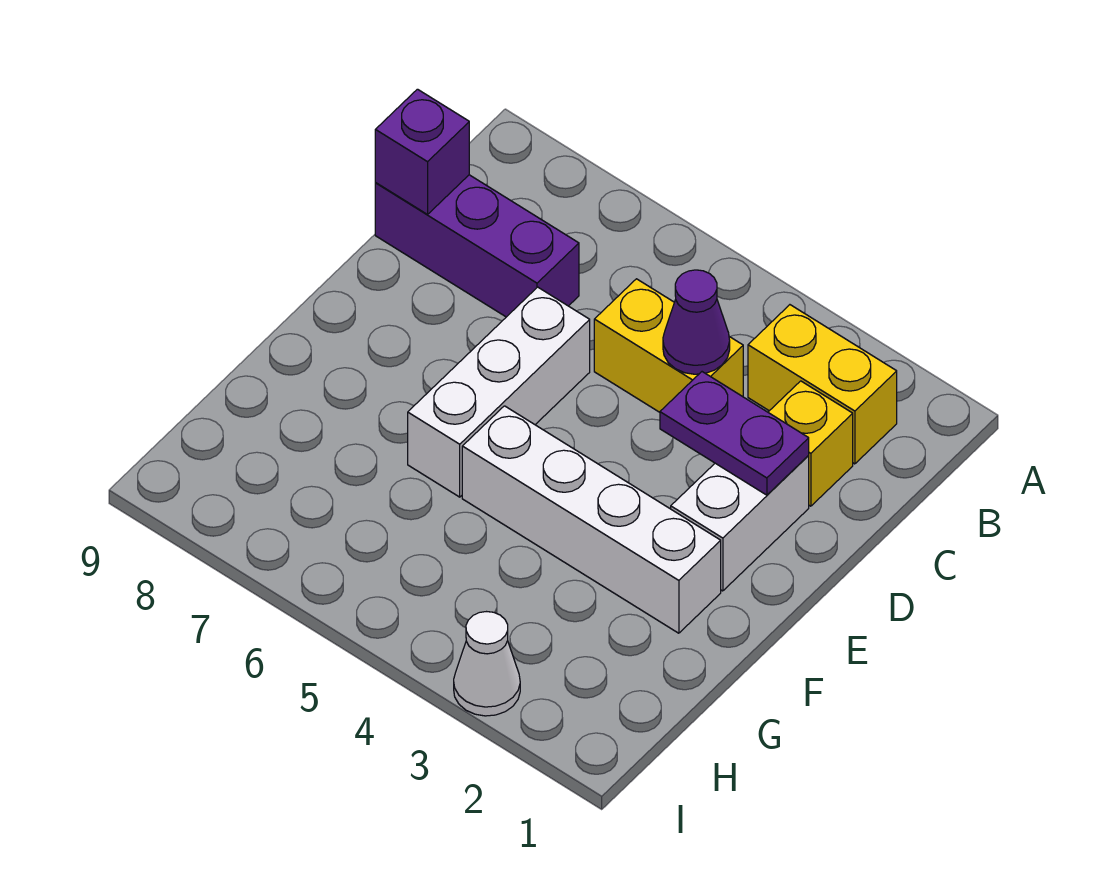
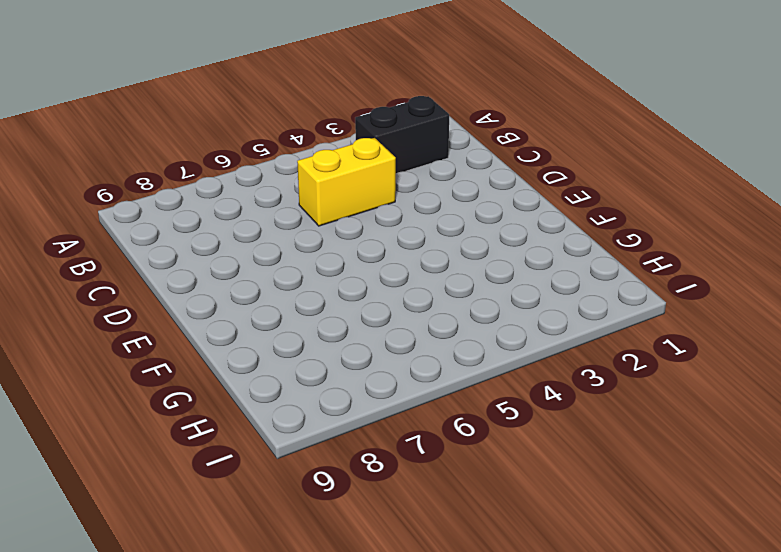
black 1x2 brick [355,96,449,173] -> yellow 1x2 brick [748,305,897,464]
none -> yellow 1x1 brick [768,381,853,506]
none -> purple 1x3 brick [375,175,579,317]

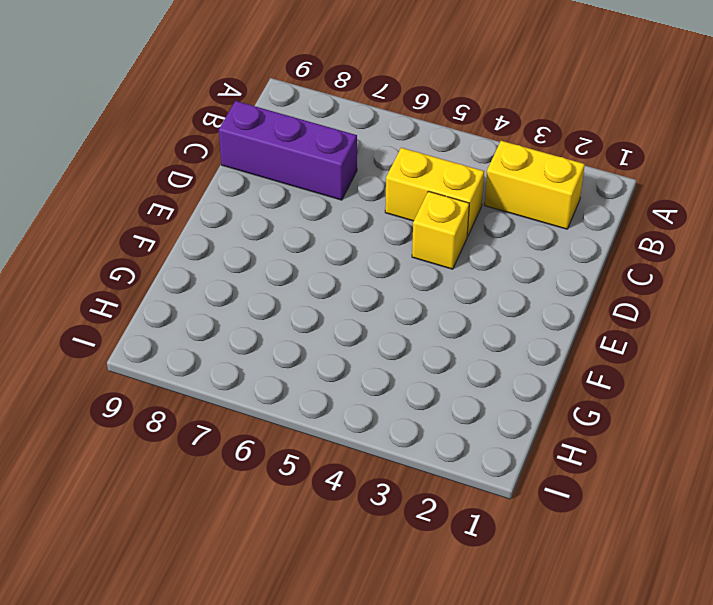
yellow 1x1 brick [412,191,469,269] -> yellow 1x1 brick moved to [768,381,853,506]
none -> white 1x2 brick [671,456,809,591]
none -> white 1x3 brick [408,287,590,497]

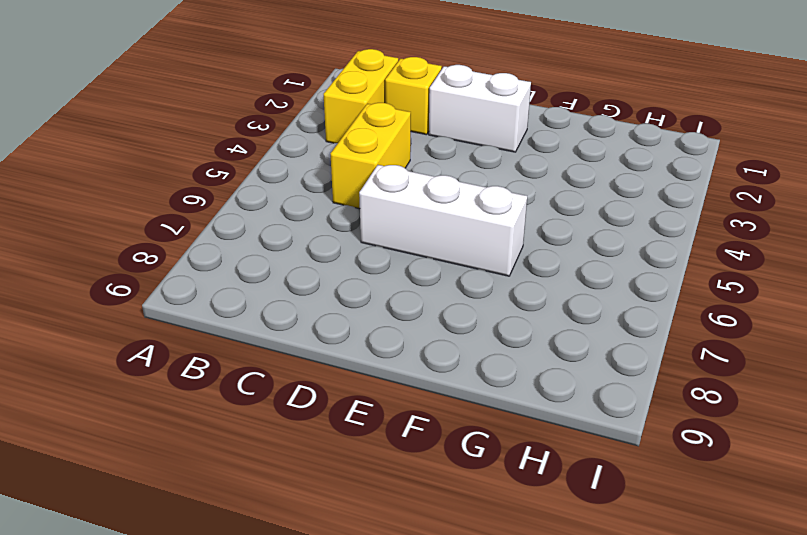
none -> purple 1x3 brick [375,175,579,317]
none -> white 1x4 brick [462,406,721,633]

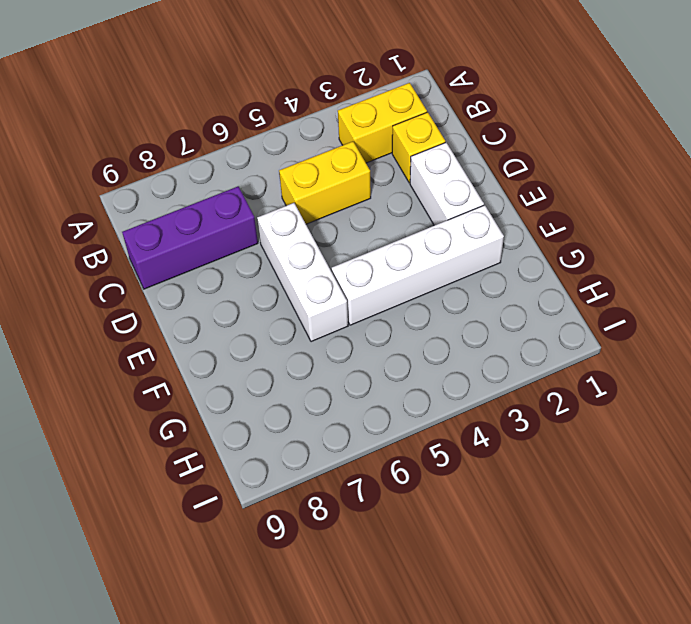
none -> white 1x1 cone [454,612,520,716]
none -> purple 1x1 cone [663,270,730,374]

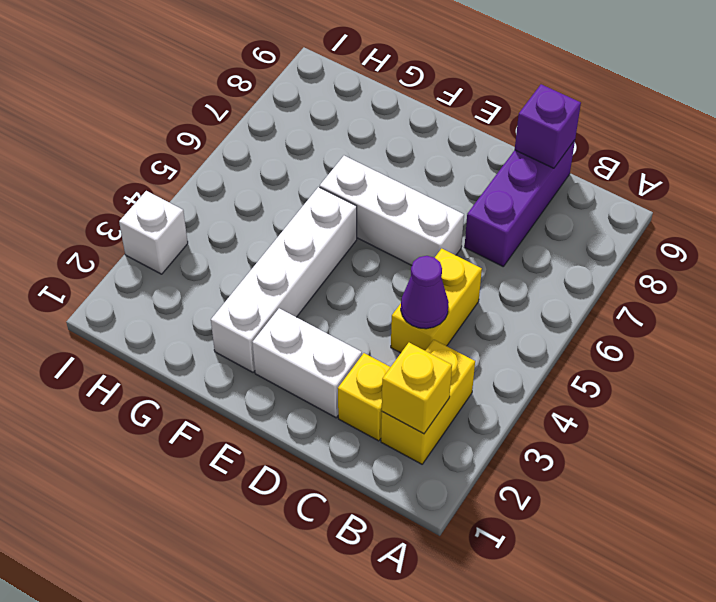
yellow 1x1 brick [382,343,452,434] -> none
white 1x1 brick [119,191,188,274] -> white 1x1 cone [454,612,520,716]
none -> purple 1x2 plate [660,372,809,495]

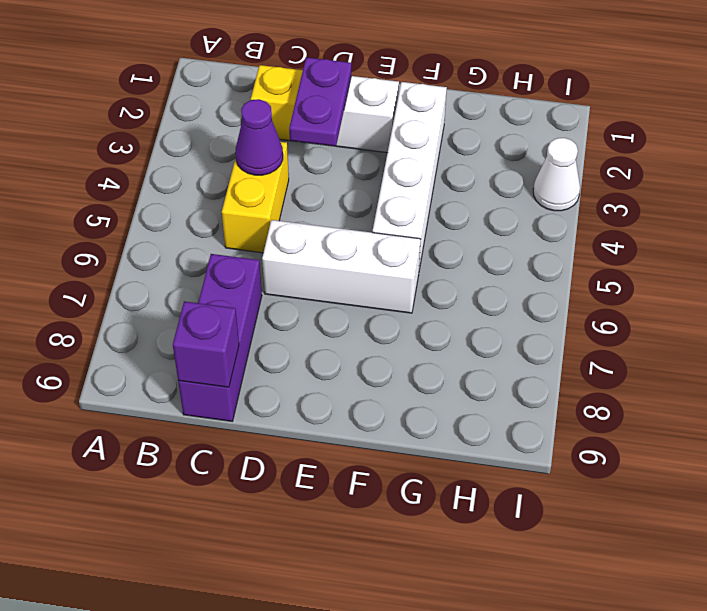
none -> yellow 1x2 brick [748,305,897,464]

